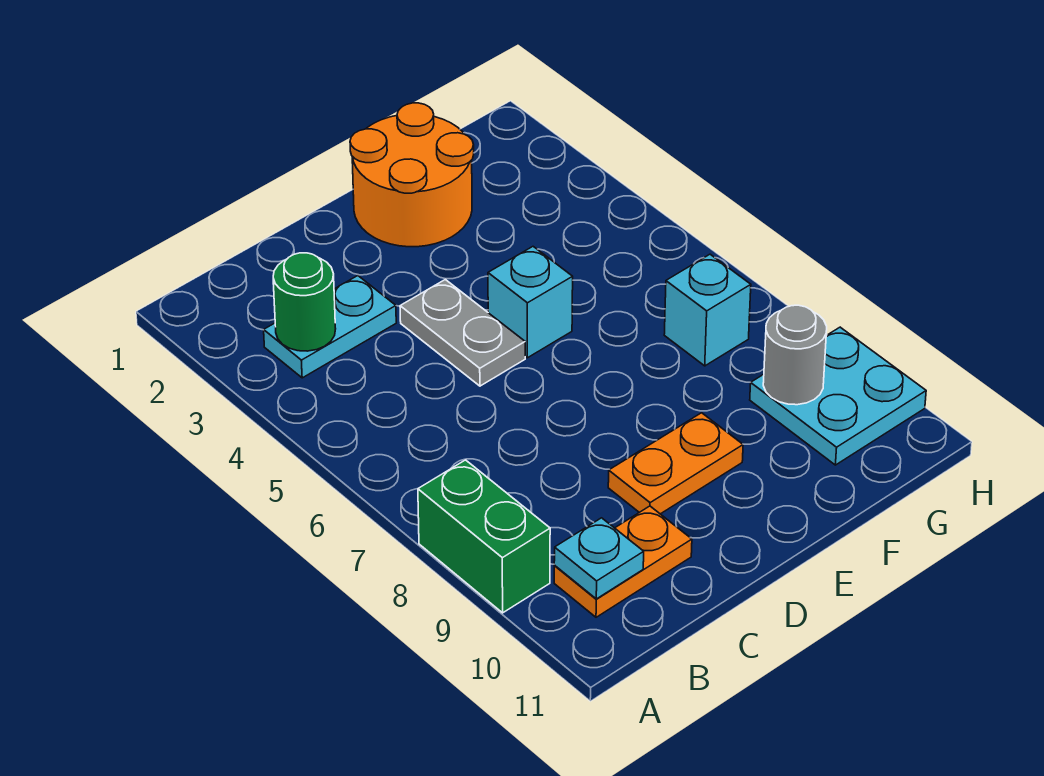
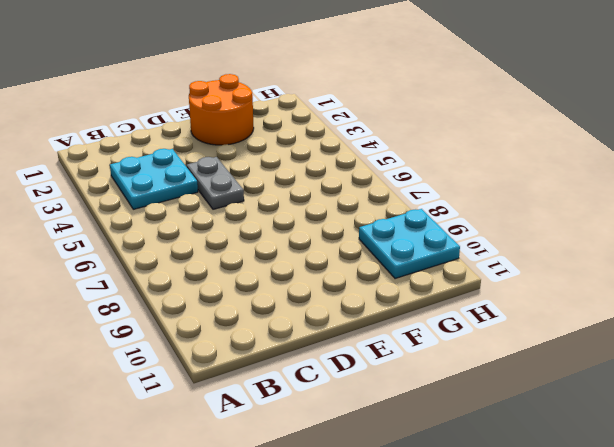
cyan 2x2 plate [110,149,198,209] -> cyan 1x2 plate [264,276,396,378]
none -> green 1x2 brick [418,460,550,613]
none -> orange 1x2 plate [554,506,692,617]
none -> orange 1x2 plate [608,413,743,514]

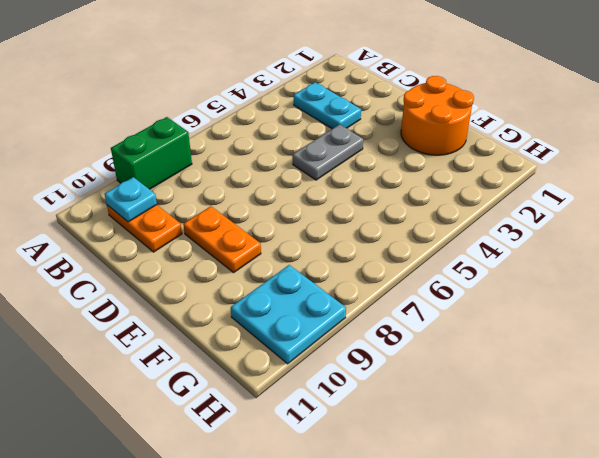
none -> cyan 1x1 brick [488,247,573,358]
none -> cyan 1x1 brick [664,254,751,366]
none -> green 1x1 round brick [273,253,336,351]

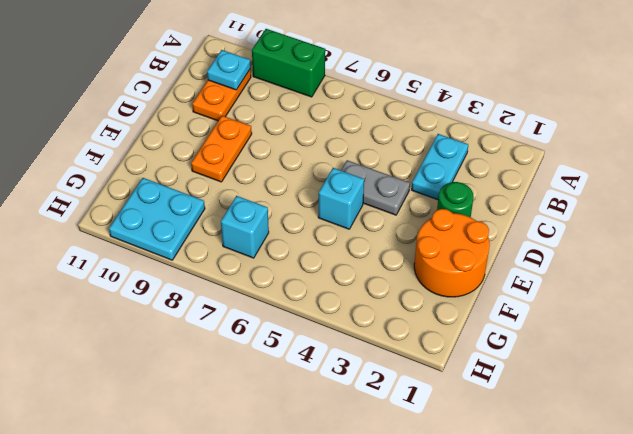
green 1x1 round brick [437,182,474,217] -> green 1x1 round brick moved to [273,253,336,351]
none -> grey 1x1 round brick [763,305,827,405]

